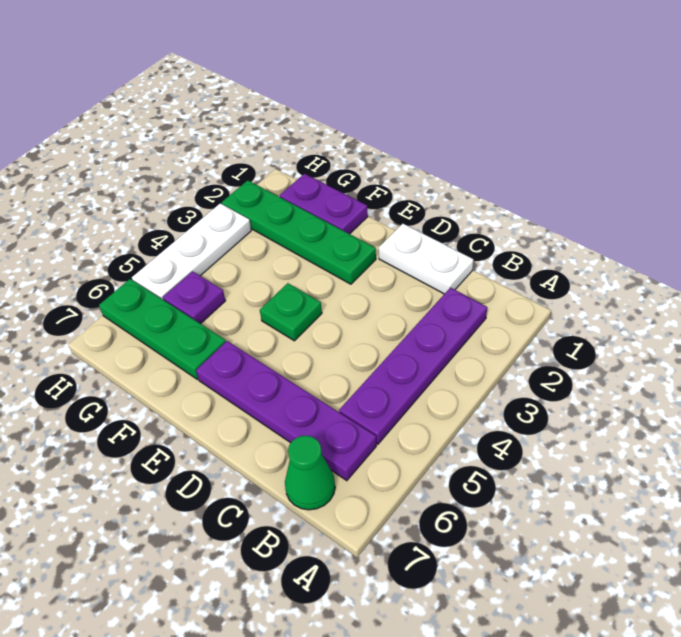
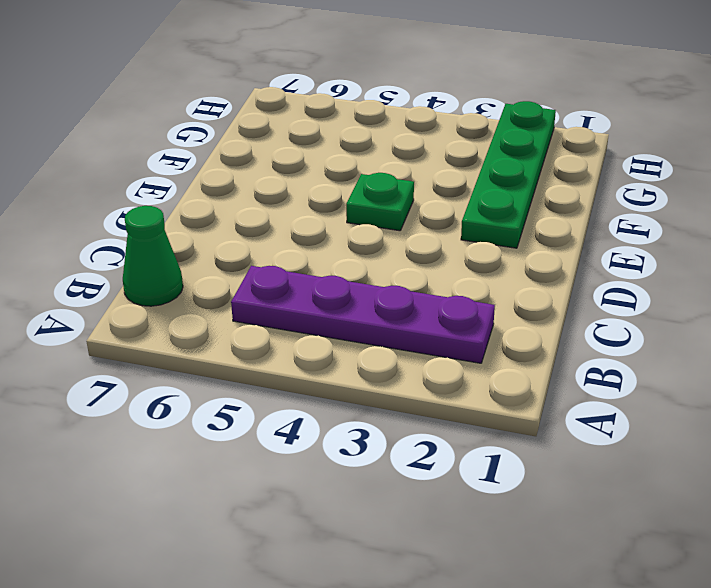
none -> purple 1x4 plate [196,341,376,481]
none -> white 1x2 plate [379,224,473,294]

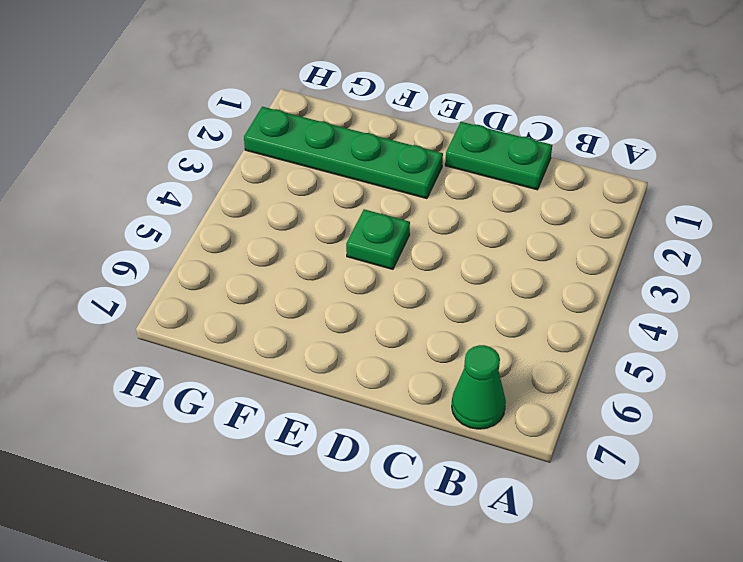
green 1x2 plate [445,122,552,190] -> white 1x2 plate [379,224,473,294]
none -> purple 1x4 plate [339,288,487,444]
none -> purple 1x4 plate [196,341,376,481]

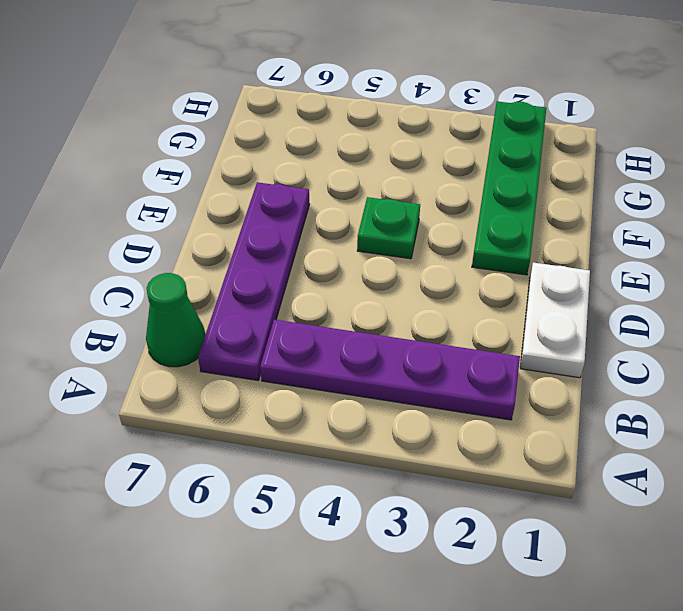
none -> purple 1x2 plate [280,174,368,234]
none -> green 1x3 plate [99,279,226,379]

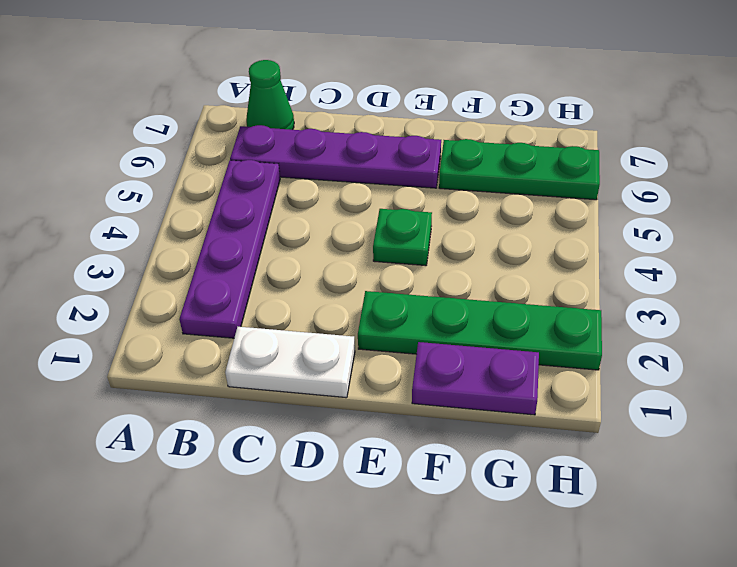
none -> purple 1x1 plate [163,271,225,324]
none -> white 1x3 plate [132,203,251,299]

